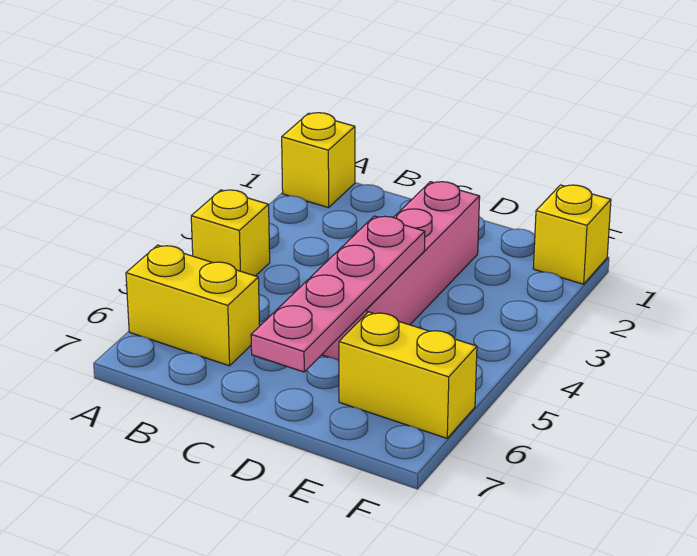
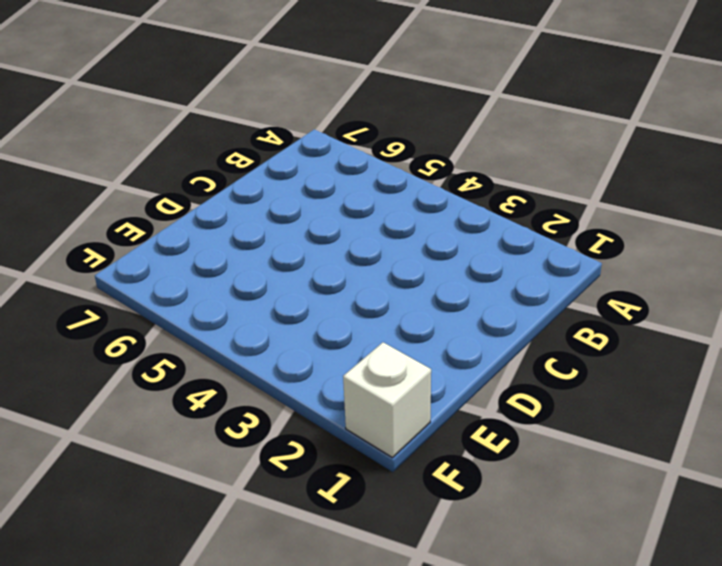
white 1x1 brick [343,342,431,458] -> yellow 1x1 brick [533,185,611,284]
none -> yellow 1x1 brick [282,113,355,208]
none -> yellow 1x1 brick [191,190,270,276]

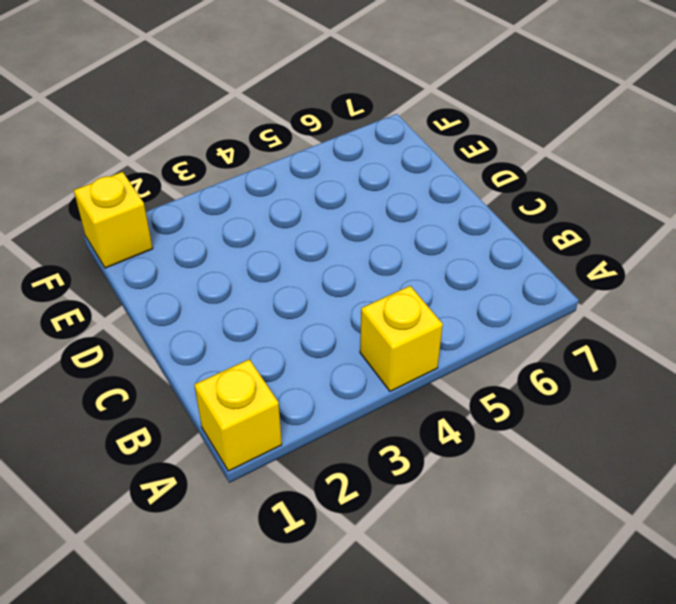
none -> yellow 1x2 brick [126,245,260,366]
none -> pink 1x4 brick [322,182,480,360]

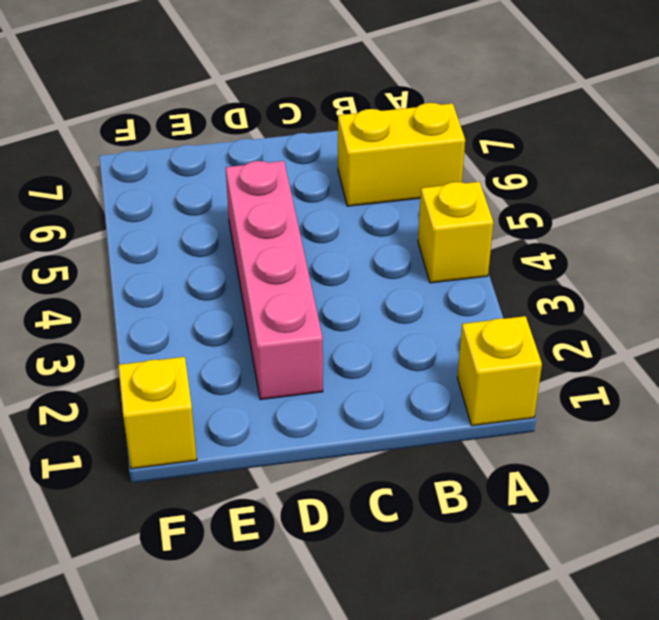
none -> yellow 1x2 brick [339,312,477,438]
none -> pink 1x4 plate [251,216,425,372]

